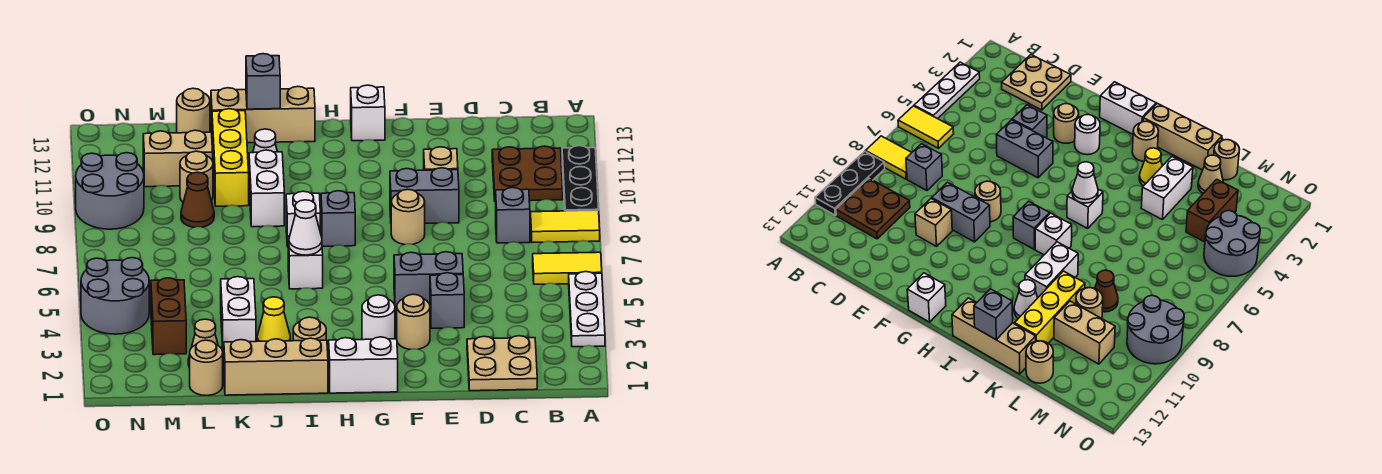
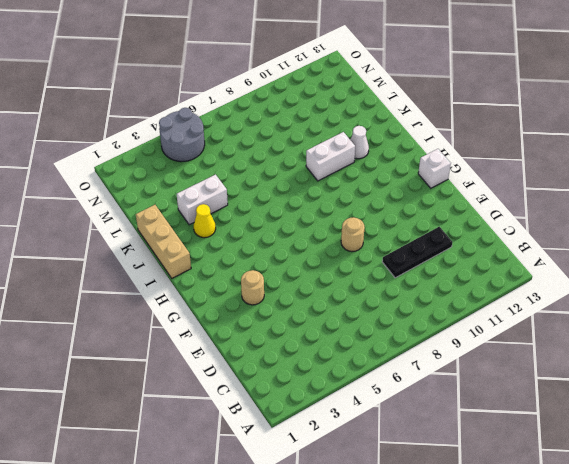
black 1x3 plate [382,227,452,278] -> black 1x3 plate moved to [562,146,599,211]
none -> white 1x3 plate [569,272,605,347]
none -> yellow 1x2 tile [533,252,602,284]
none -> yellow 1x2 tile [530,210,600,242]
none -> brown 2x2 plate [492,146,563,201]

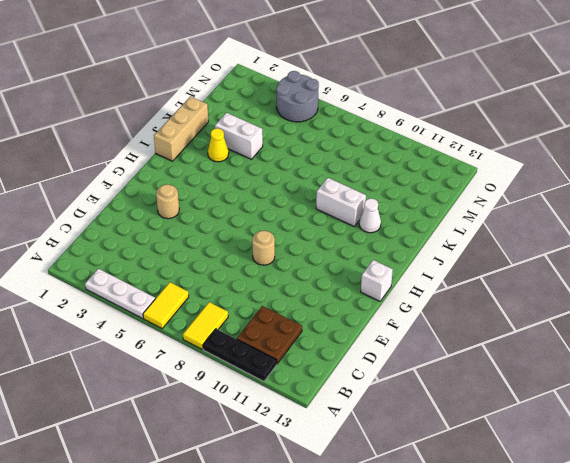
none -> tan 2x2 plate [467,336,537,391]
none -> grey 1x1 brick [496,188,530,243]
none -> grey 1x1 brick [430,273,464,328]
none -> grey 1x2 brick [394,252,463,308]

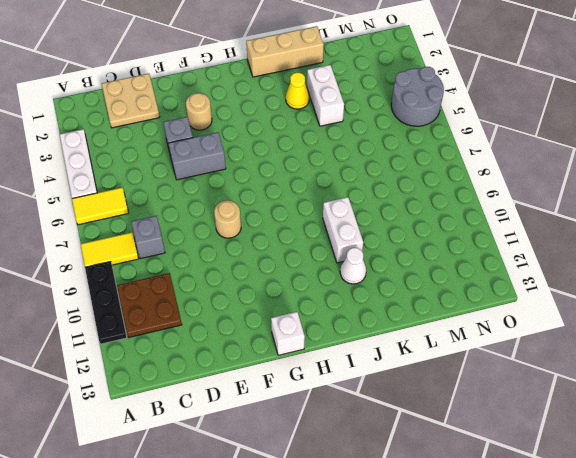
none -> grey 1x2 brick [390,168,459,223]
none -> tan 1x1 brick [424,147,458,170]
none -> white 1x2 brick [329,337,398,393]
none -> white 1x1 round brick [362,295,395,340]

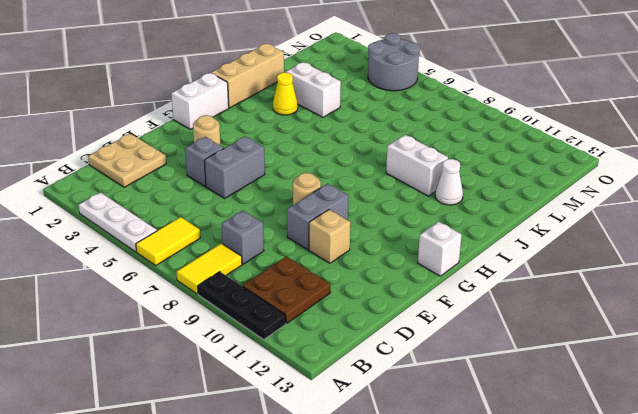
none -> white 1x1 round brick [362,295,395,340]
none -> grey 1x1 brick [321,191,355,246]
none -> tan 1x1 round brick [293,317,326,341]
none -> white 1x1 brick [288,235,323,289]

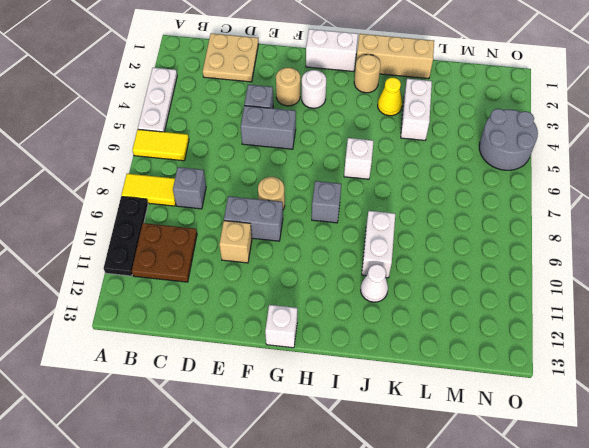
none -> white 1x1 brick [286,191,320,247]
none -> tan 1x3 brick [211,86,315,143]
none -> yellow 1x3 brick [212,109,249,206]
none -> tan 1x1 round brick [190,340,223,396]

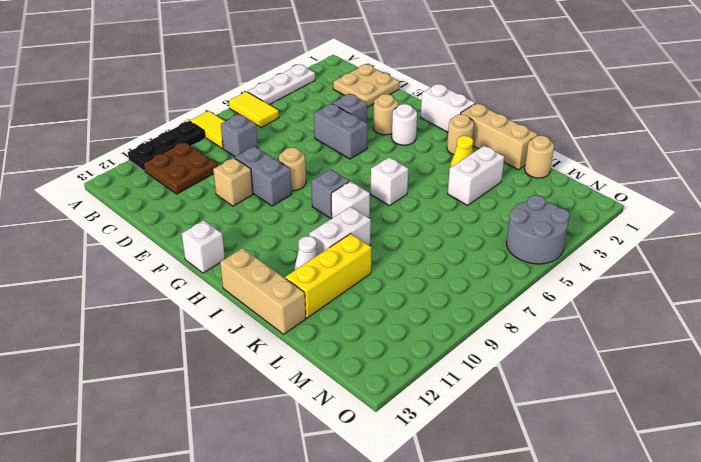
none -> tan 1x1 cone [188,319,218,368]
none -> brown 1x1 cone [181,172,214,227]
none -> tan 1x1 round brick [180,151,213,202]
none -> tan 1x2 brick [143,130,213,187]

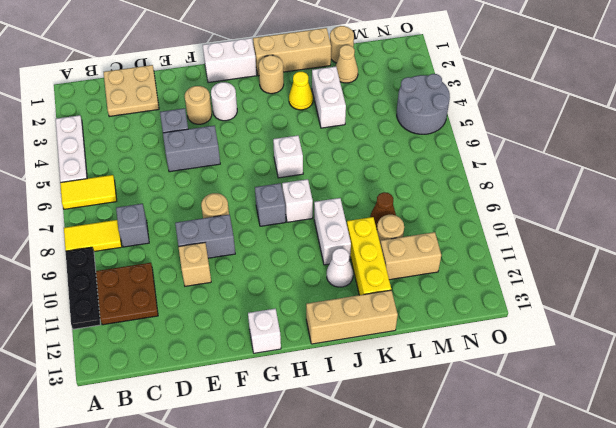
none -> tan 1x1 round brick [177,88,210,133]
none -> brown 1x2 brick [151,278,186,355]
none -> grey 2x2 round brick [76,153,144,229]
none -> white 1x1 cone [289,200,322,255]

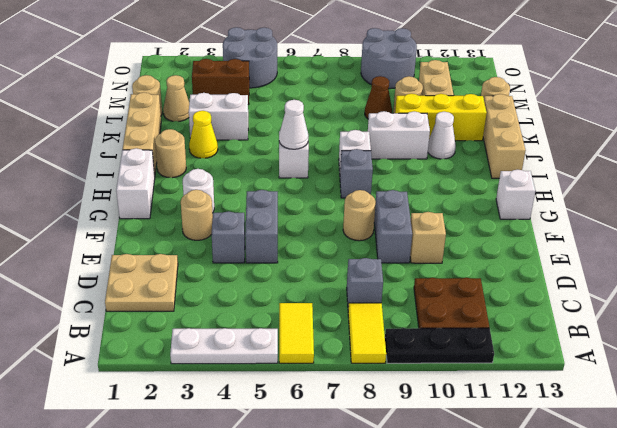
none -> grey 1x1 brick [246,54,280,109]

